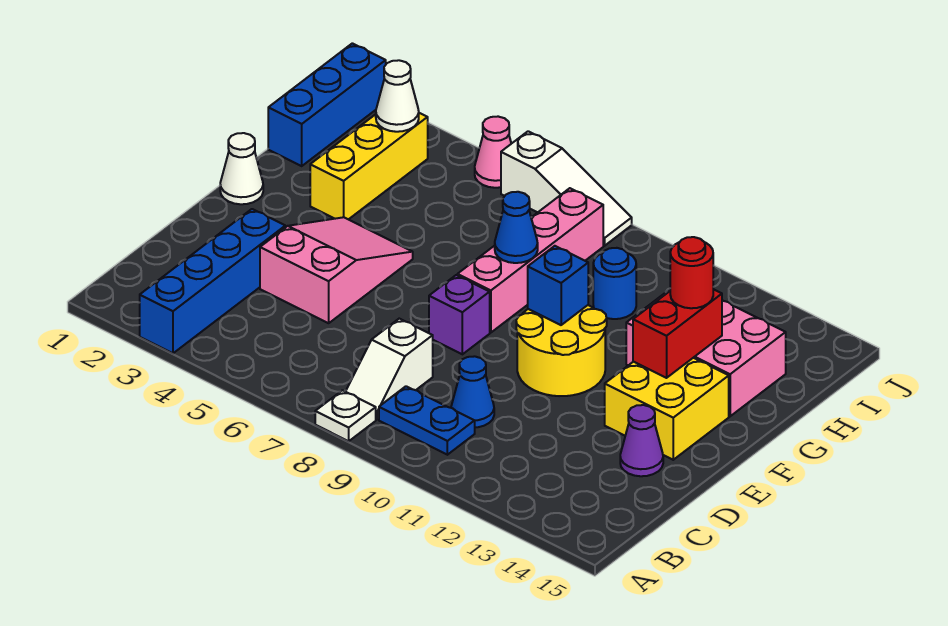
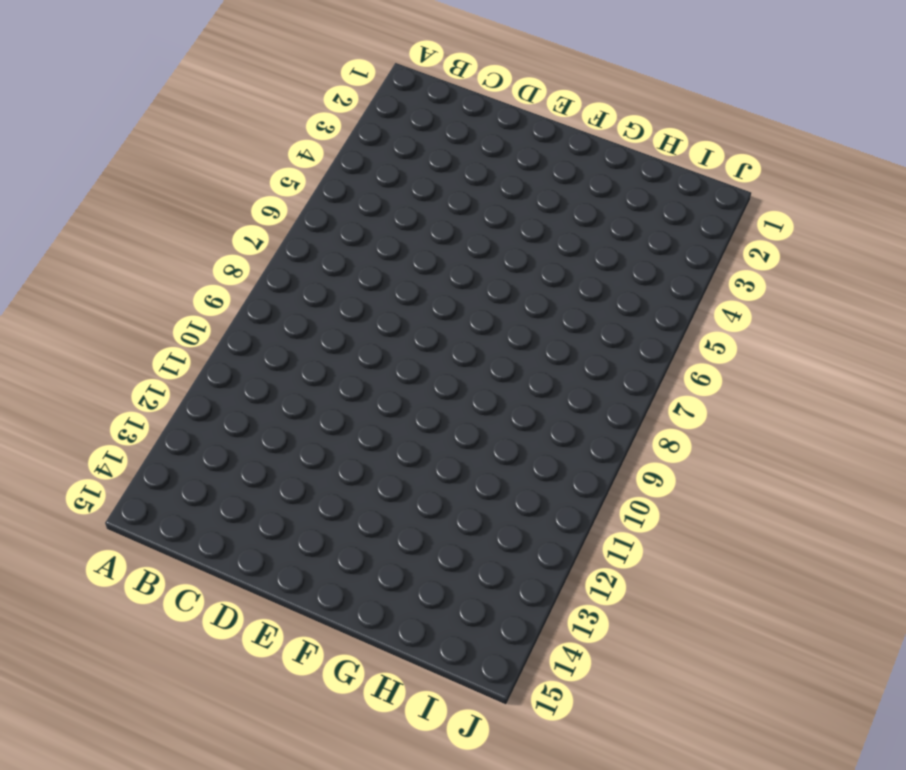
none -> blue 1x4 brick [140,209,285,353]
none -> white 1x1 plate [315,390,376,441]
none -> white 1x2 slope [346,319,433,419]

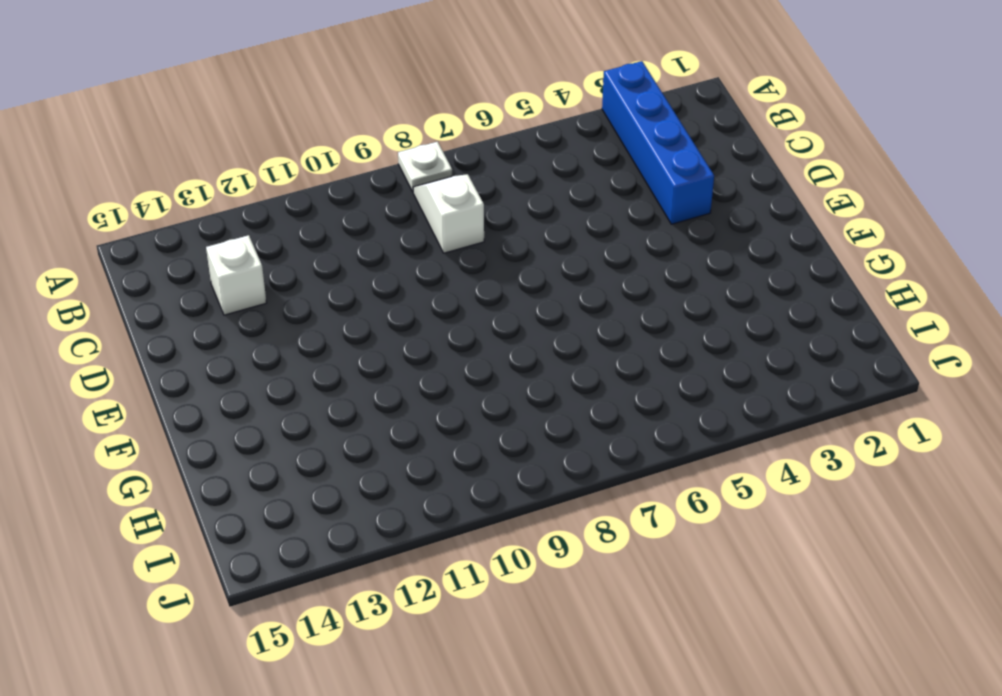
white 1x1 brick [206,235,267,315] -> none
none -> blue 1x2 plate [379,386,475,455]
none -> blue 1x1 cone [451,356,494,427]
none -> pink 2x3 slope [260,217,413,323]

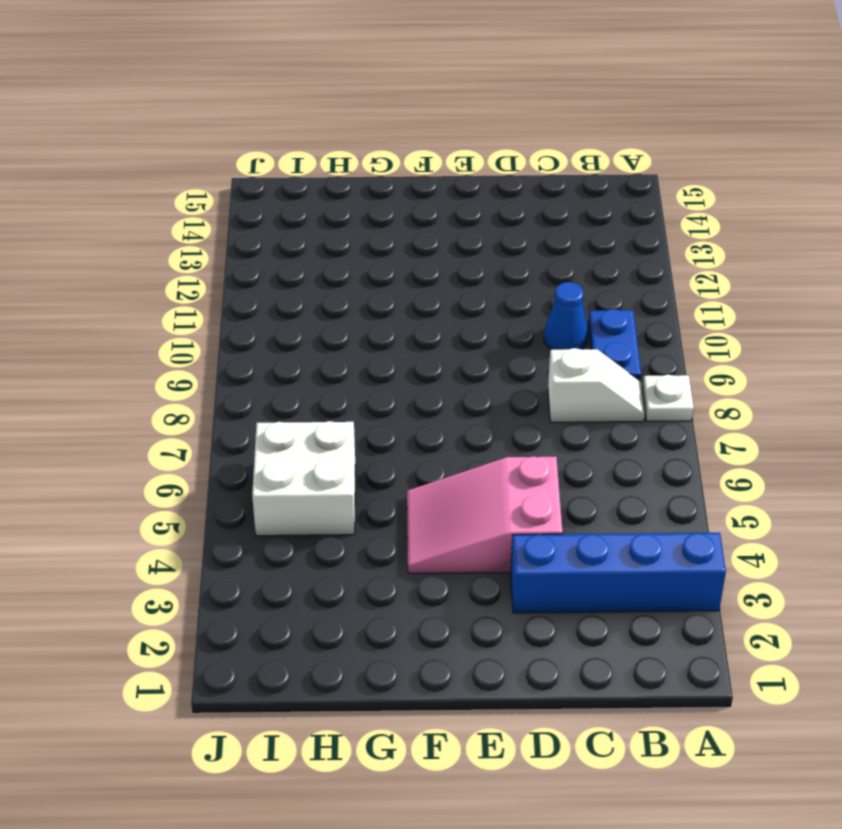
white 2x2 brick [252,421,355,536] -> none
none -> purple 1x1 cone [620,405,663,476]
none -> purple 1x1 brick [429,275,490,354]
none -> yellow 2x2 round brick [516,305,607,396]

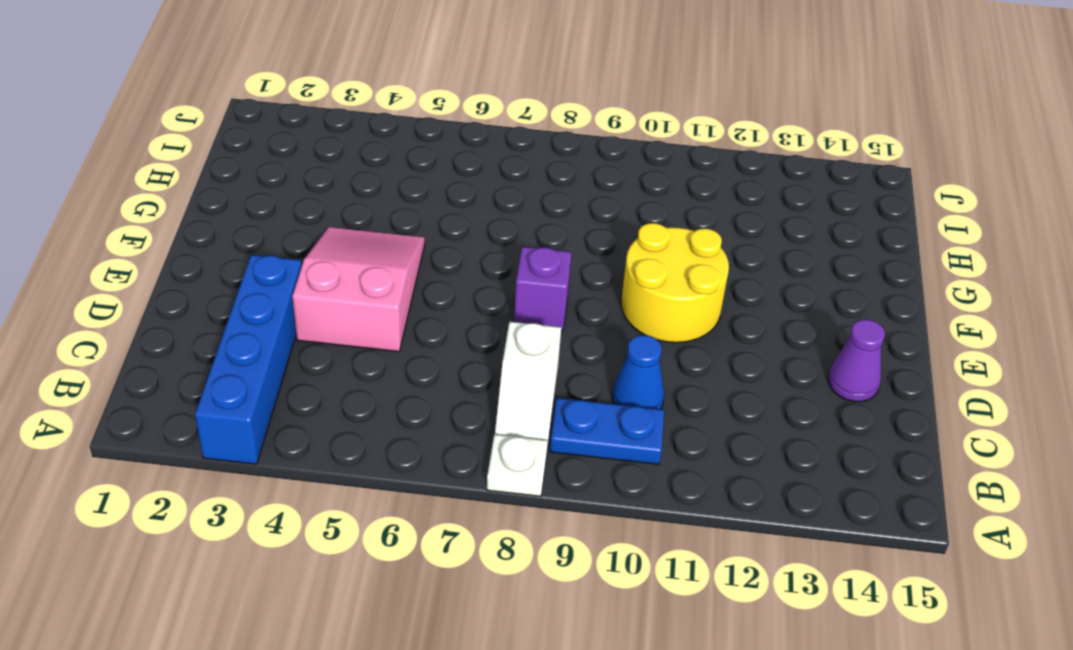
none -> yellow 2x2 brick [605,358,729,460]
none -> white 1x1 cone [220,133,263,204]
none -> pink 1x4 brick [457,188,603,333]

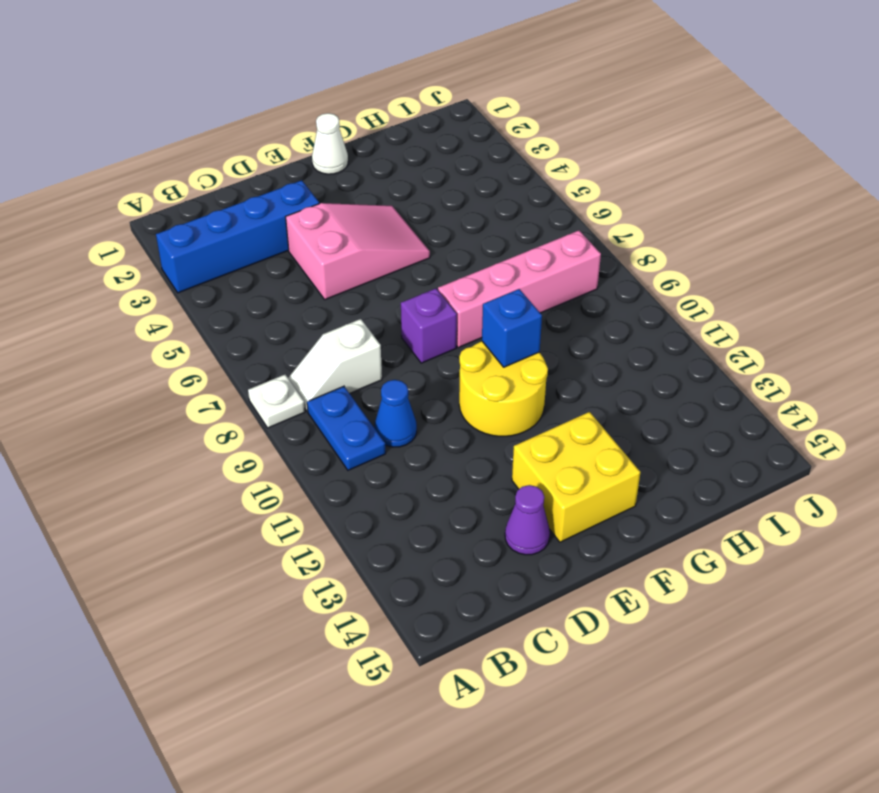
none -> yellow 1x3 brick [310,113,428,220]
none -> pink 2x3 brick [626,290,786,416]
none -> blue 1x3 brick [268,43,386,166]

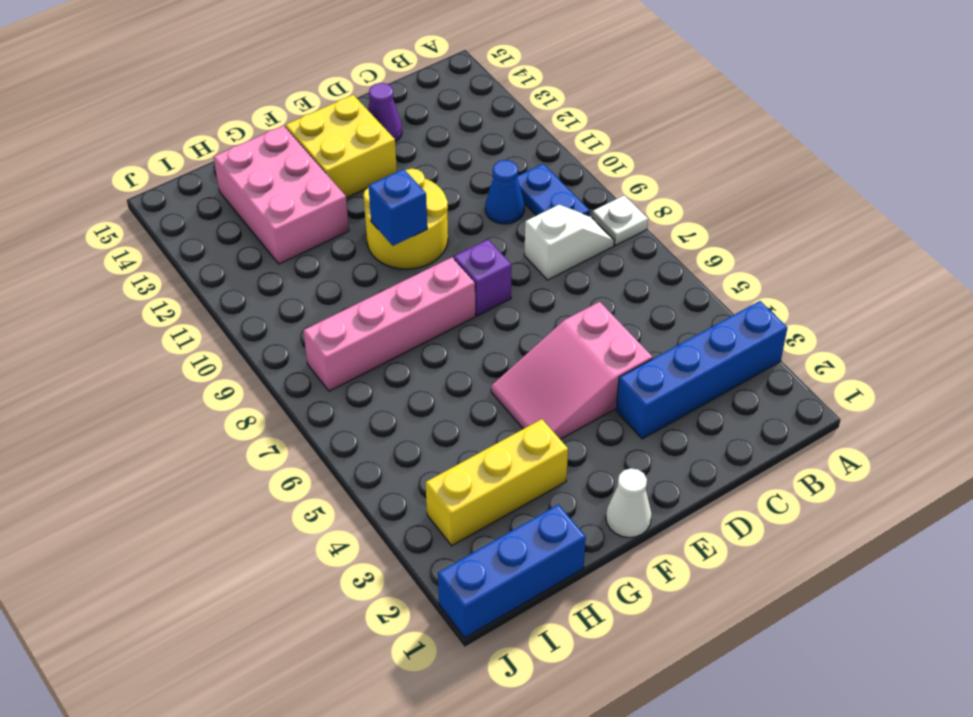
none -> blue 1x1 round brick [593,248,636,319]
none -> pink 1x1 cone [475,117,511,188]
none -> white 1x3 slope [501,131,632,246]

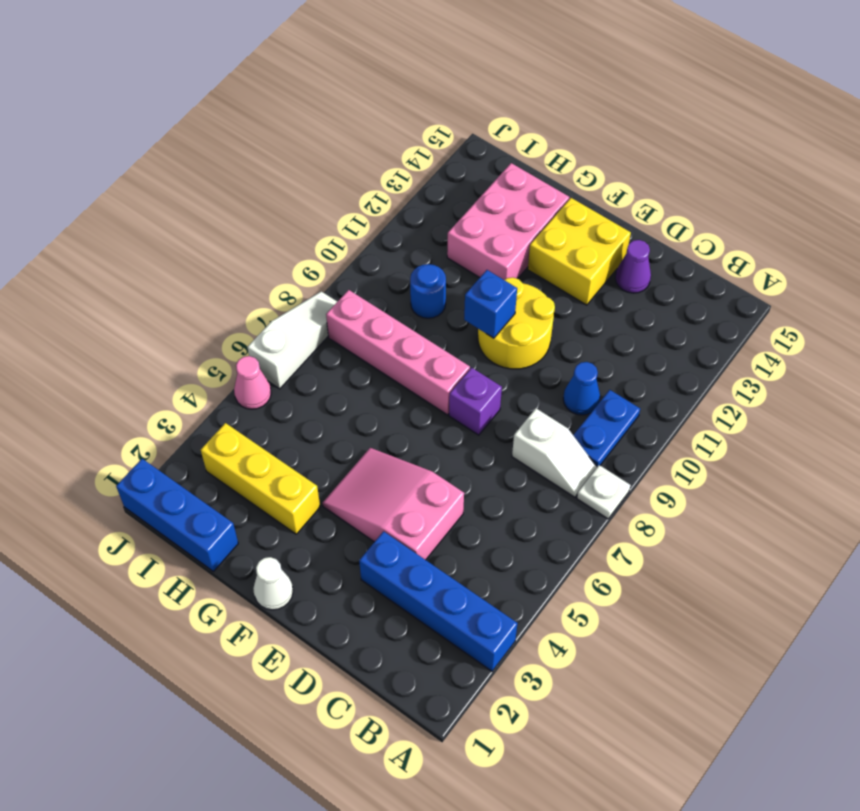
none -> red 1x2 brick [633,289,722,378]
none -> blue 1x1 cone [495,192,538,263]
none -> white 1x1 cone [376,60,419,132]

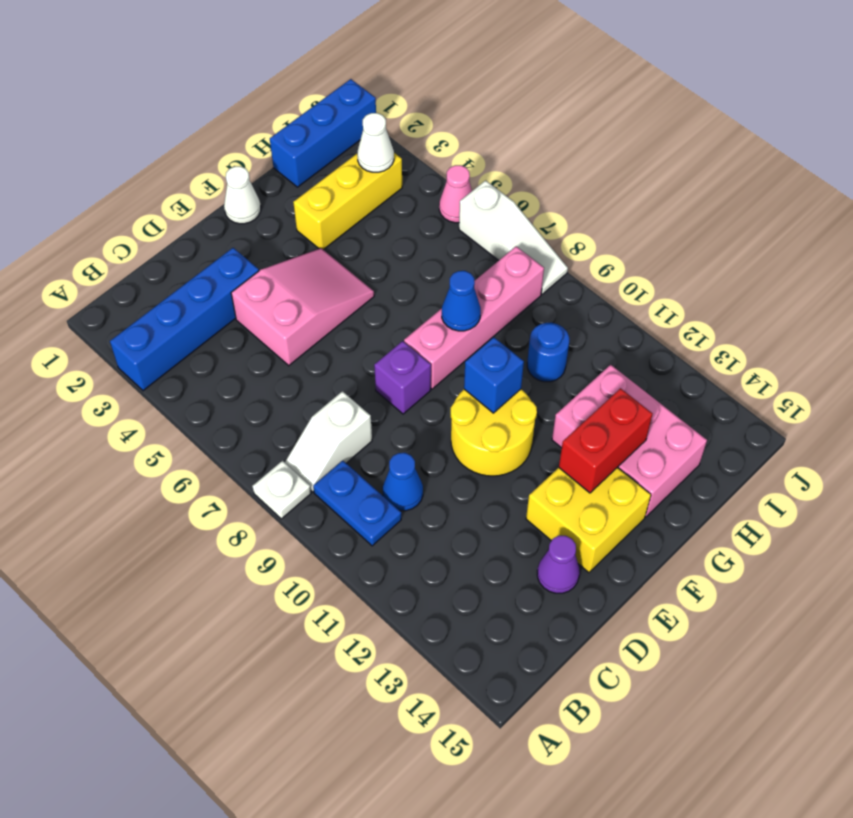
none -> red 1x1 round brick [670,237,713,308]

